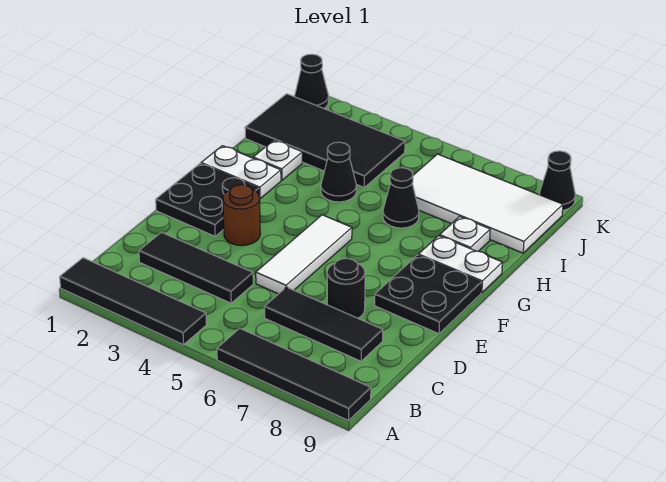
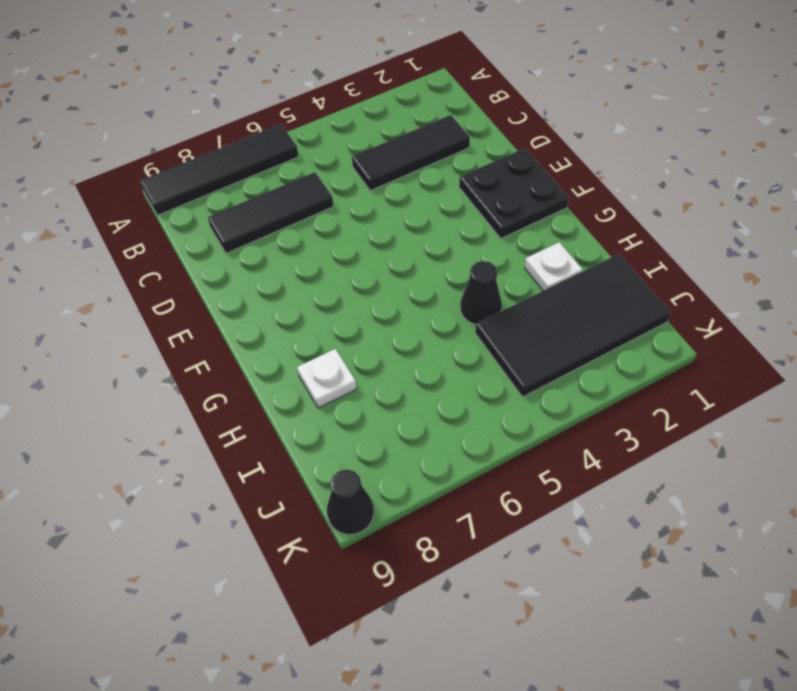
none -> black 1x4 tile [60,258,206,345]
none -> white 1x3 tile [256,215,352,294]
none -> black 1x1 round brick [327,258,365,318]

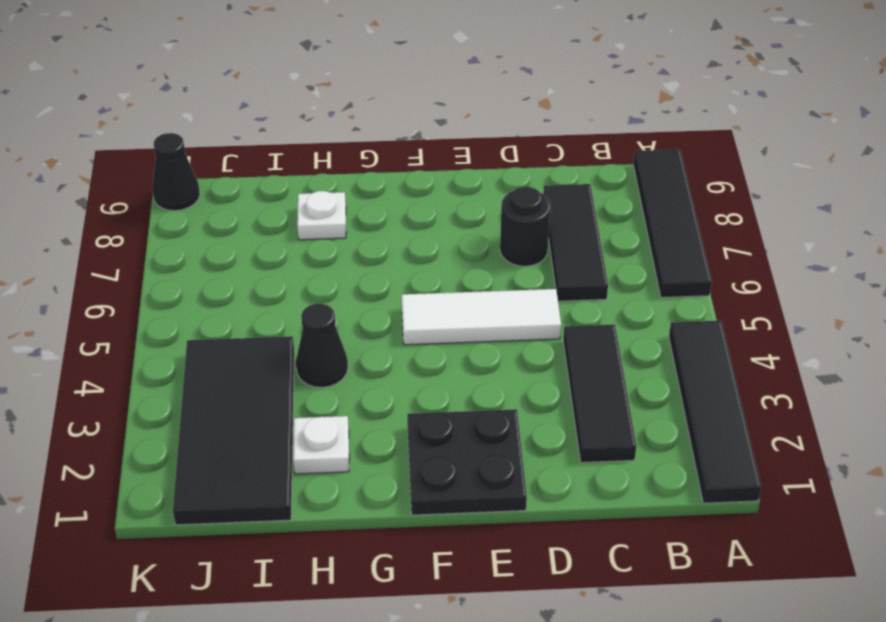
none -> brown 1x1 round brick [223,185,260,246]
none -> black 2x2 plate [375,255,481,334]
none -> white 1x2 plate [201,146,281,199]

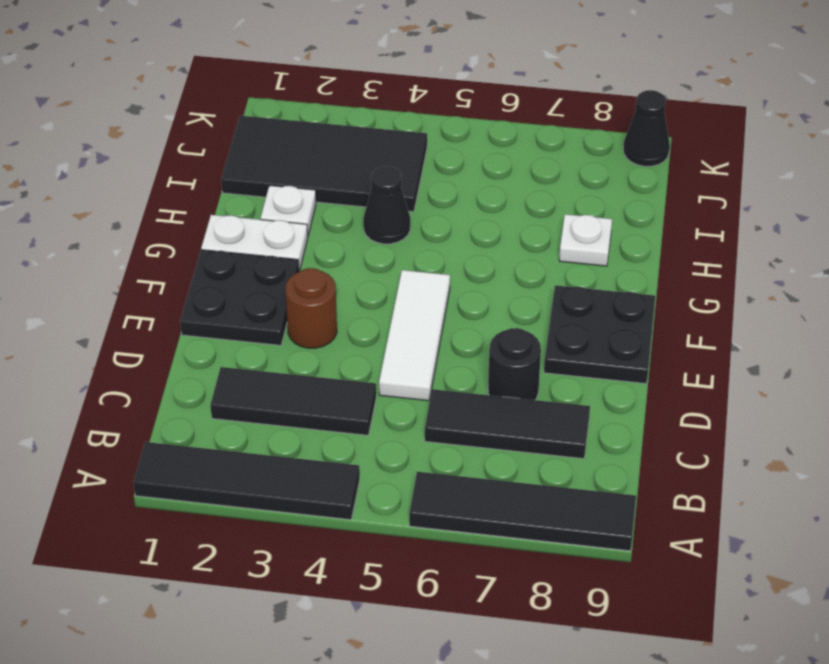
none -> white 1x2 plate [418,236,502,293]
none -> black 1x1 cone [383,168,419,228]
none -> white 2x4 tile [412,154,563,253]

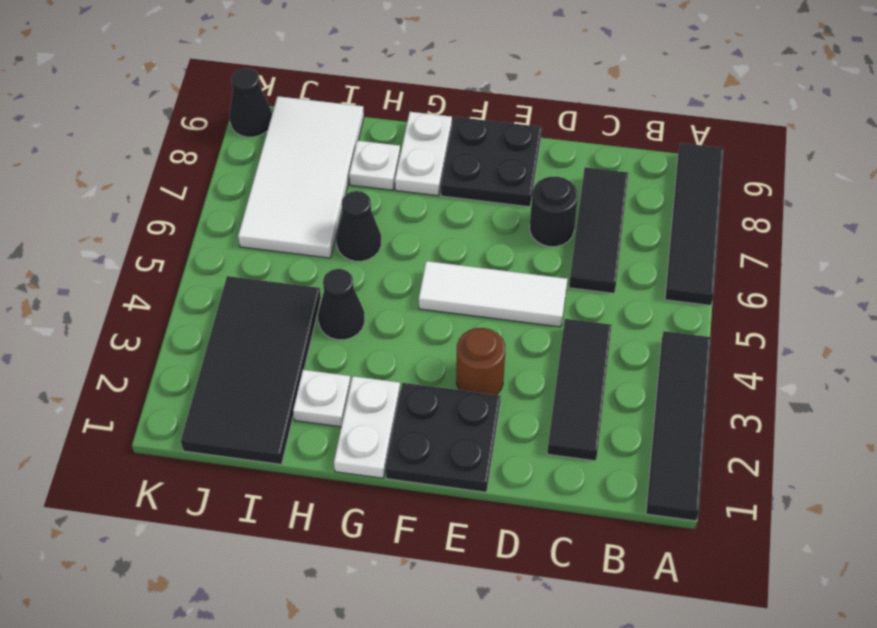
none -> black 1x1 cone [294,54,329,108]

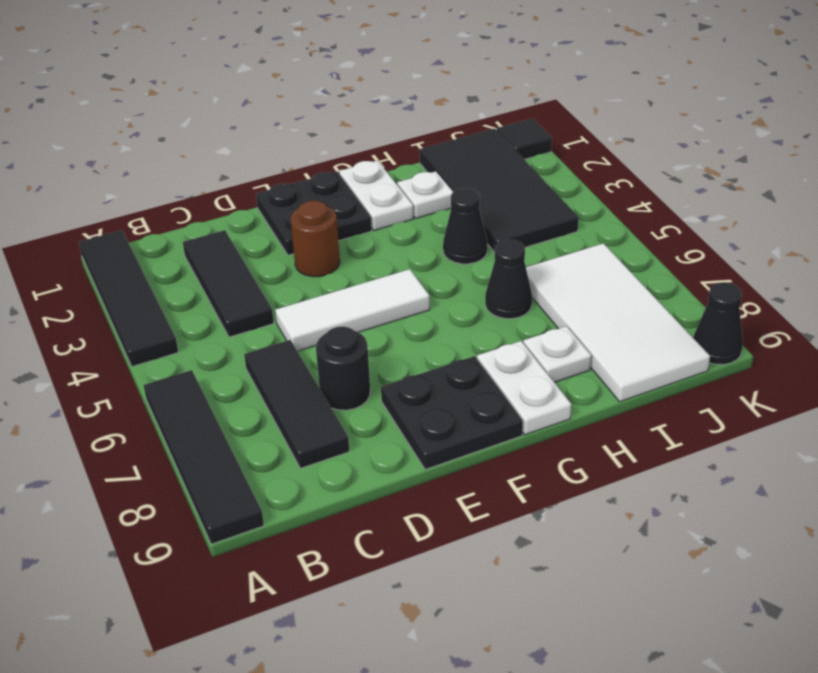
black 1x1 tile [497,118,552,159] -> black 1x1 cone [294,54,329,108]

